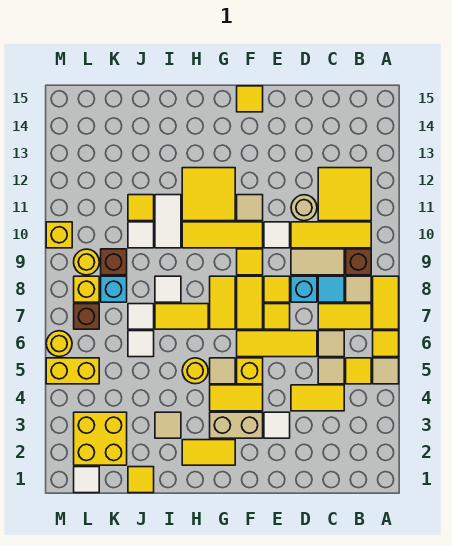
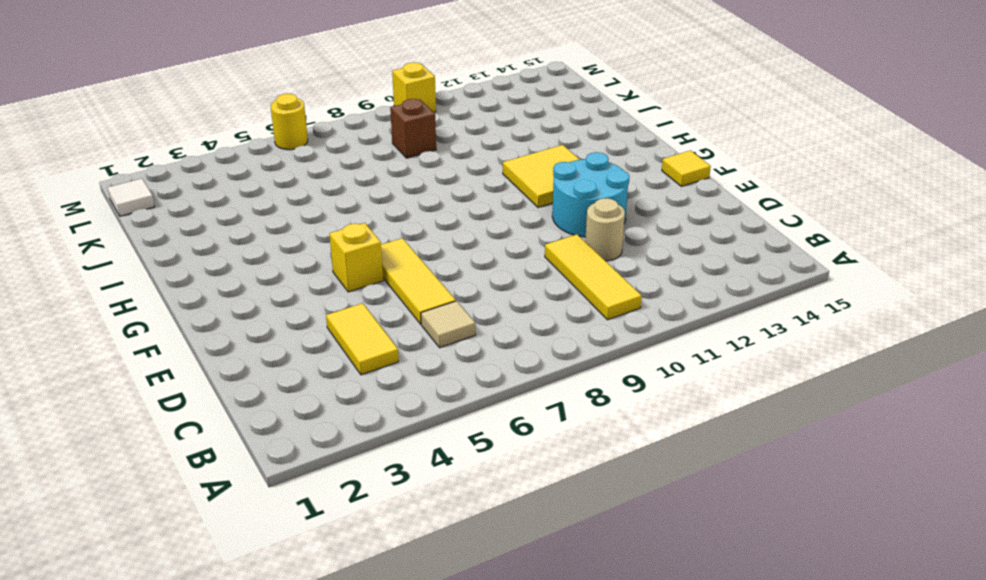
cyan 2x2 round brick [552,152,630,237] -> tan 1x1 tile [237,195,263,221]
none -> tan 1x1 tile [373,358,399,384]
none -> yellow 1x1 tile [373,331,399,357]
none -> yellow 1x2 tile [373,276,399,329]
none -> yellow 1x1 tile [346,358,371,384]

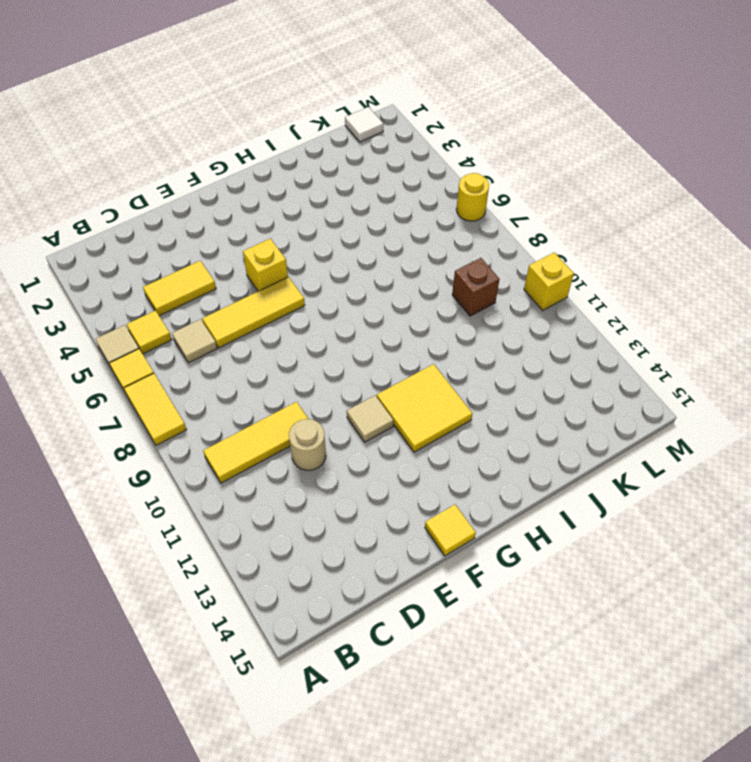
none -> yellow 1x2 tile [318,304,371,329]
none -> tan 1x1 tile [346,276,371,302]
none -> brown 1x1 brick [346,249,371,275]
none -> yellow 2x2 tile [318,168,371,221]

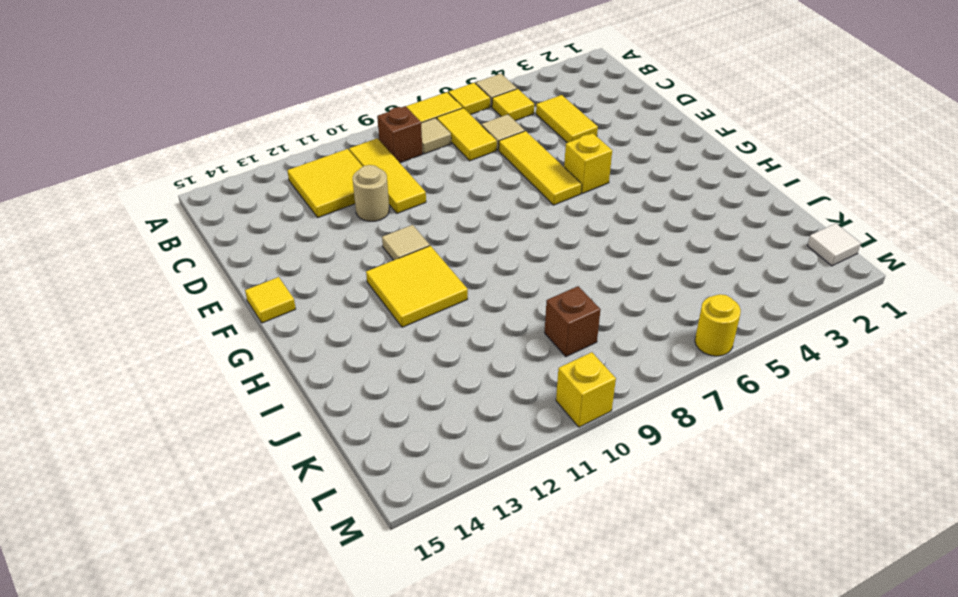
none -> tan 1x1 tile [318,358,344,384]
none -> cyan 1x1 tile [318,276,344,302]
none -> tan 1x2 tile [291,249,344,275]
none -> cyan 1x1 brick [291,276,317,302]

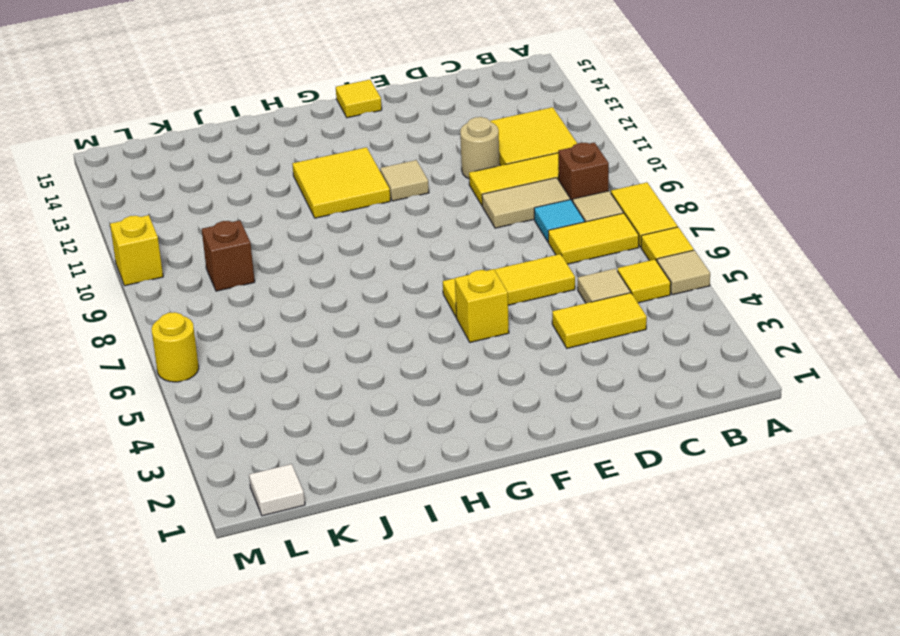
none -> tan 1x1 tile [318,331,344,357]
none -> cyan 1x1 brick [291,276,317,302]
none -> white 1x1 tile [264,412,290,438]
none -> yellow 1x1 tile [264,304,290,329]

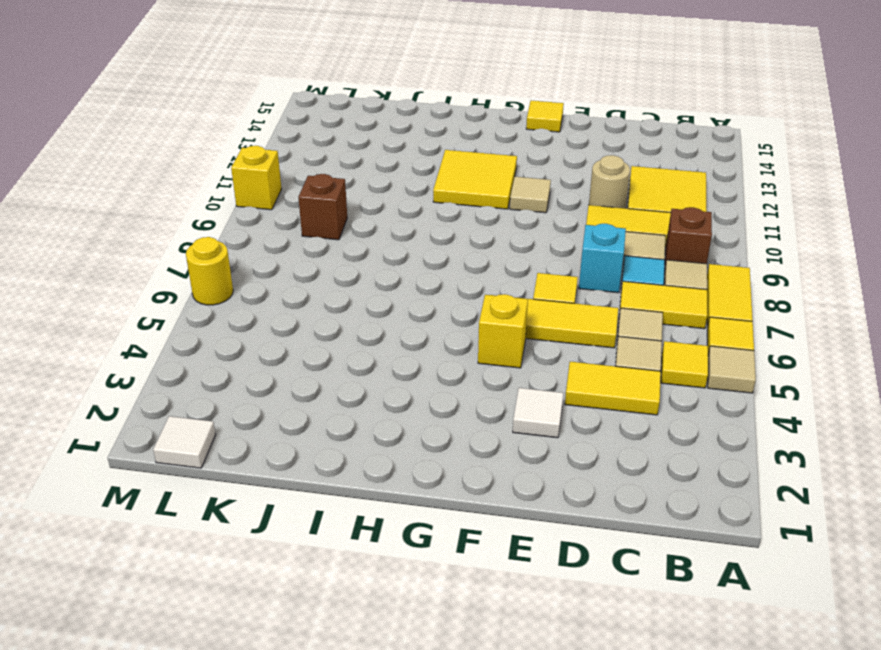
none -> yellow 1x1 tile [264,276,290,302]
none -> white 1x1 tile [264,222,290,248]
none -> tan 1x2 brick [210,412,263,438]
none -> yellow 1x2 tile [210,385,263,411]

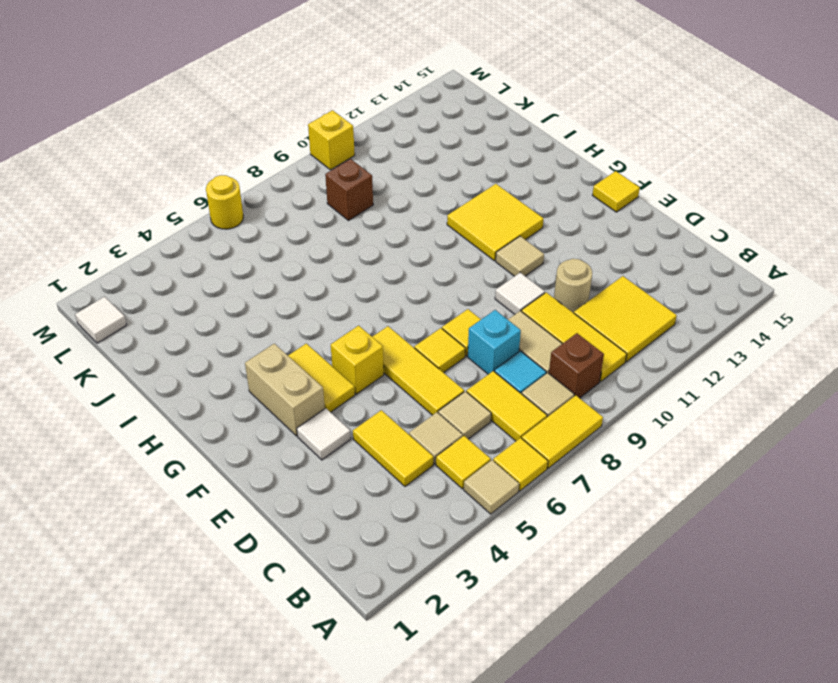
none -> yellow 1x2 tile [237,276,263,329]
none -> yellow 1x1 tile [237,249,263,275]
none -> yellow 1x3 tile [182,222,263,248]
none -> yellow 1x2 tile [182,440,235,465]

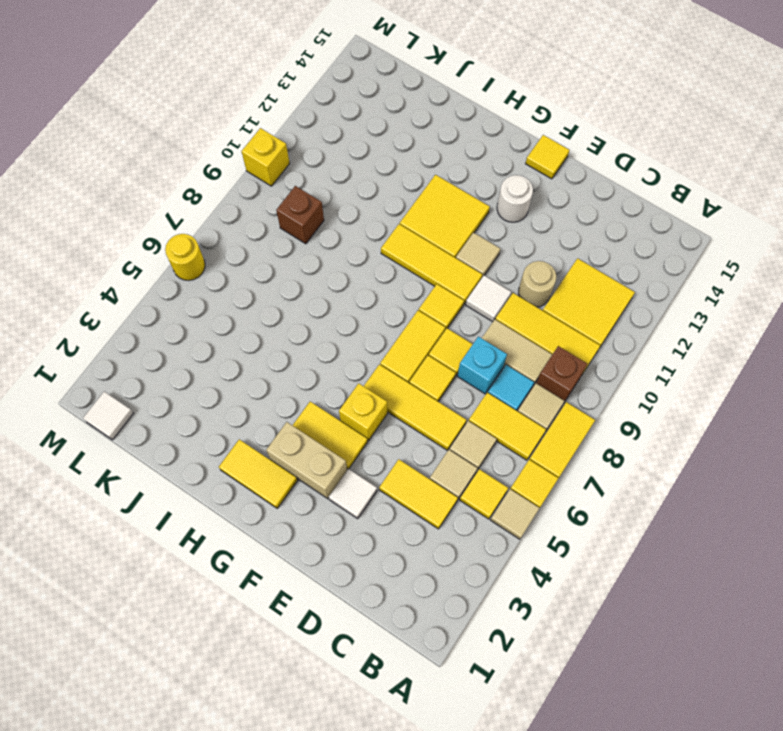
white 1x1 round brick [497,175,533,222] -> none
none -> tan 1x1 tile [210,358,235,384]
none -> yellow 1x2 tile [210,276,235,329]
none -> yellow 1x1 round brick [182,358,208,384]
none -> yellow 1x2 tile [155,304,208,329]

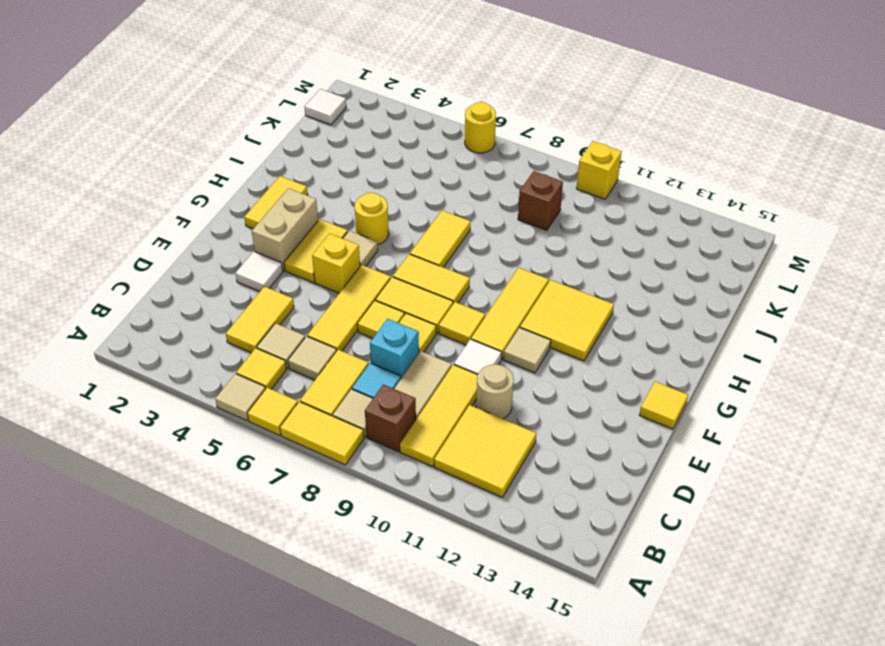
none -> tan 1x1 tile [155,412,181,438]
none -> white 1x1 tile [155,276,181,302]
none -> white 1x2 tile [155,195,181,248]
none -> yellow 1x1 tile [128,467,154,493]

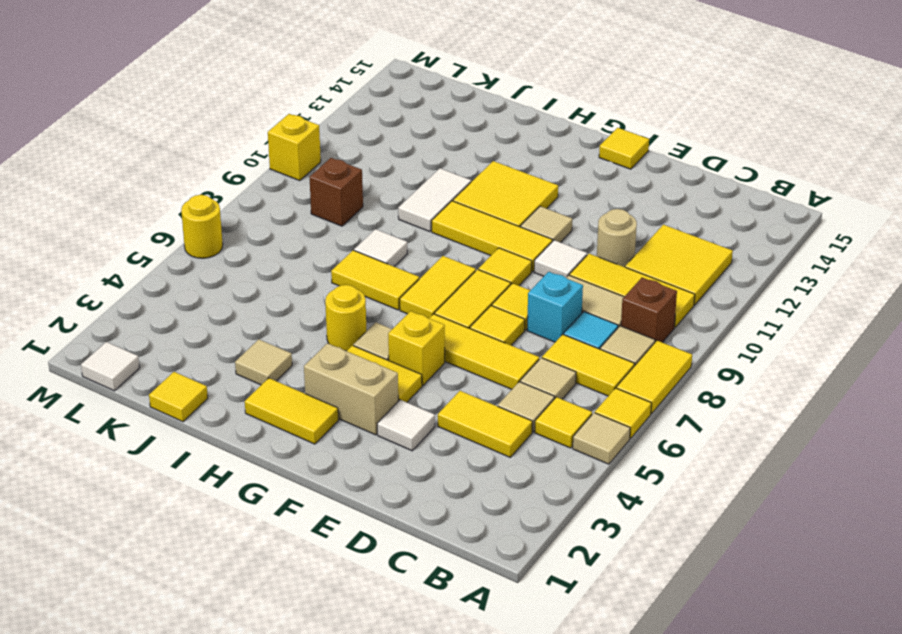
none -> white 1x1 tile [128,331,154,357]
none -> white 1x1 tile [128,304,154,329]
none -> white 1x1 tile [128,222,154,248]
none -> yellow 1x1 tile [128,195,154,221]

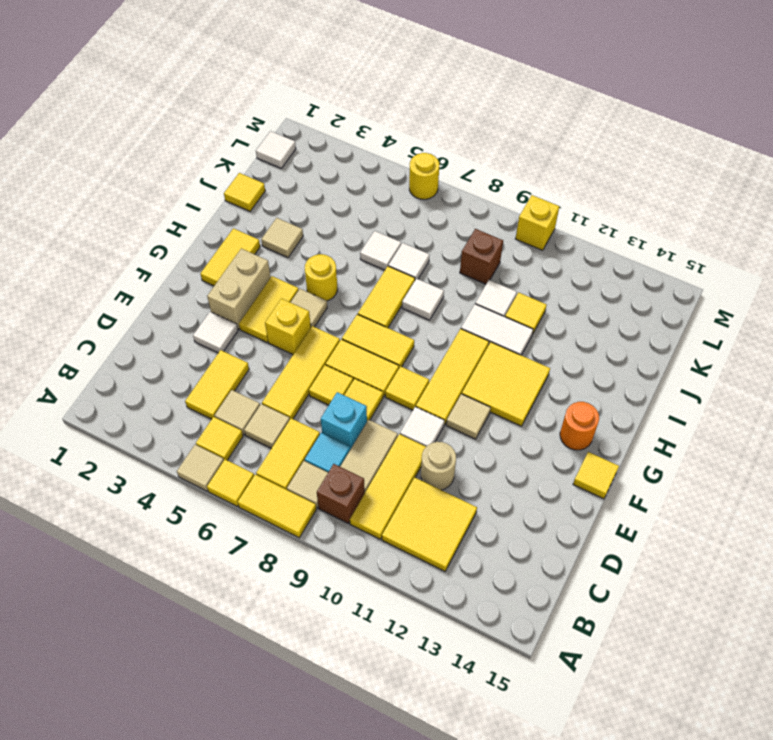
orange 1x1 round brick [560,402,599,450] -> none
none -> yellow 2x2 brick [74,412,127,465]
none -> cyan 1x1 brick [101,276,127,302]
none -> yellow 1x2 brick [46,358,99,384]
none -> brown 1x1 brick [74,304,99,329]

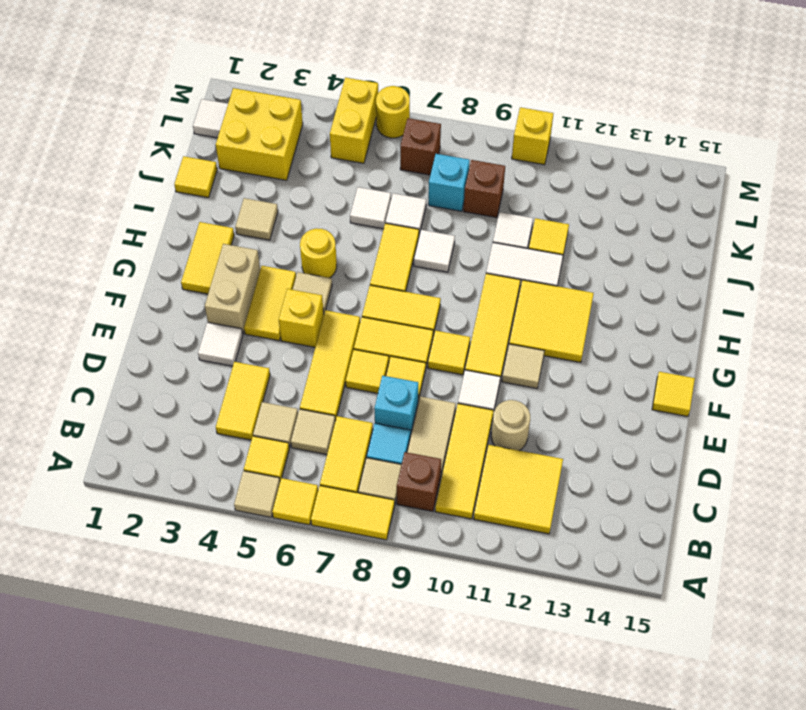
none -> yellow 1x1 brick [74,276,99,302]
none -> yellow 1x1 round brick [74,249,99,275]

